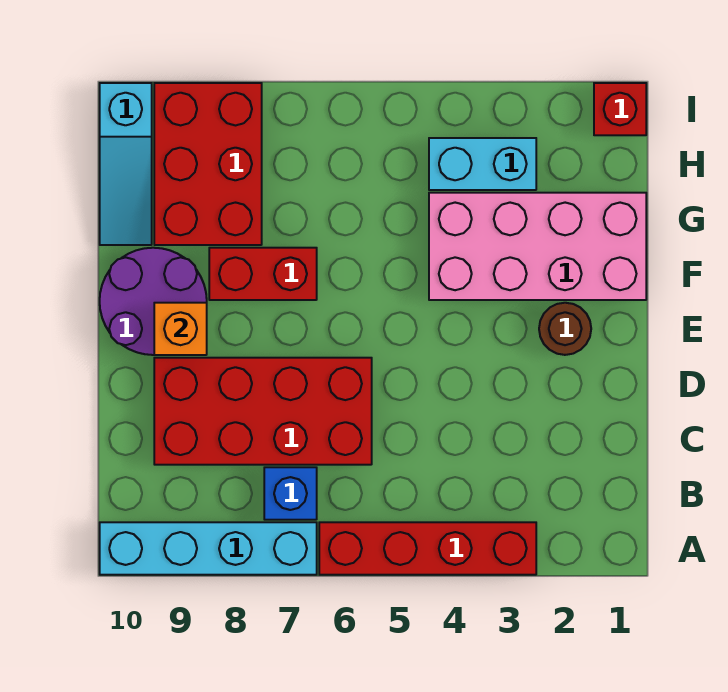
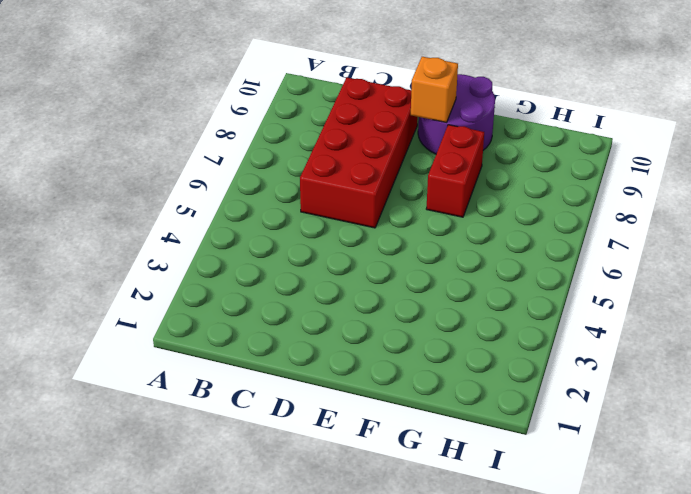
none -> red 1x4 brick [319,522,536,575]
none -> cyan 1x4 brick [100,522,317,575]
none -> blue 1x1 brick [264,467,317,520]

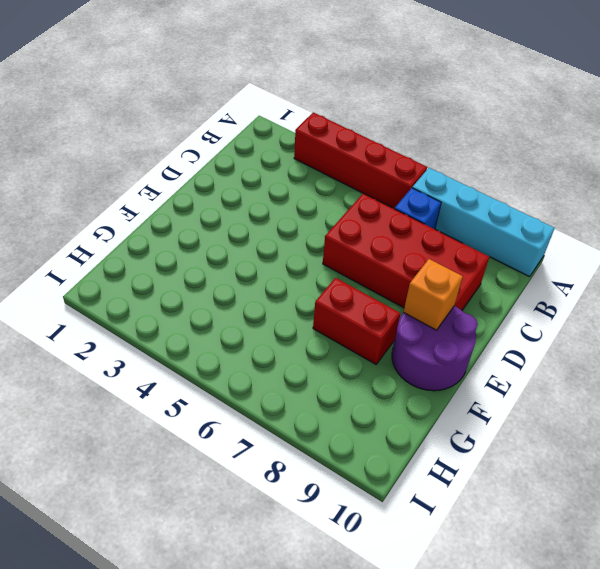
none -> brown 1x1 round brick [539,303,591,355]
none -> pink 2x4 brick [429,193,646,300]
none -> red 2x3 brick [154,83,262,245]

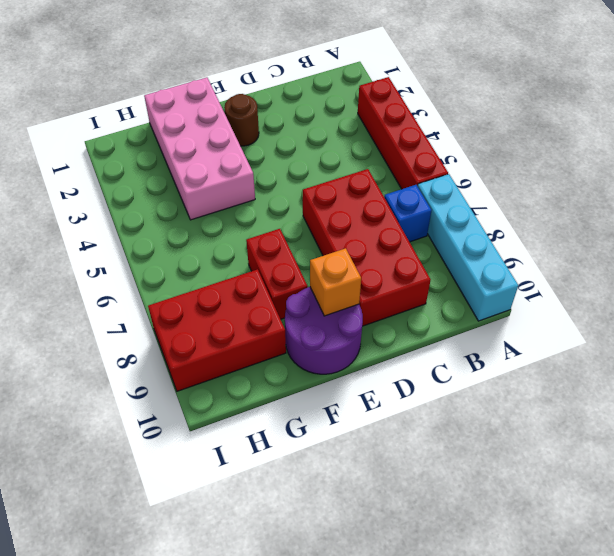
none -> cyan 1x3 slope [100,83,152,245]
none -> cyan 1x2 brick [429,138,536,190]
none -> red 1x1 brick [594,83,646,135]

